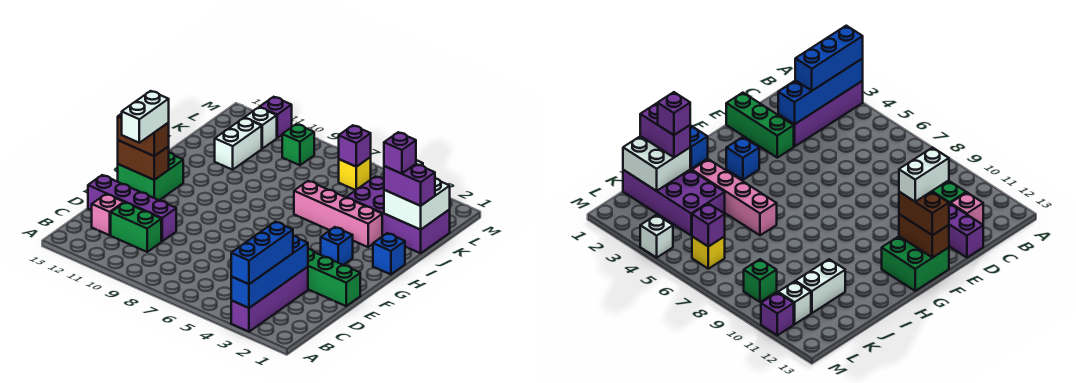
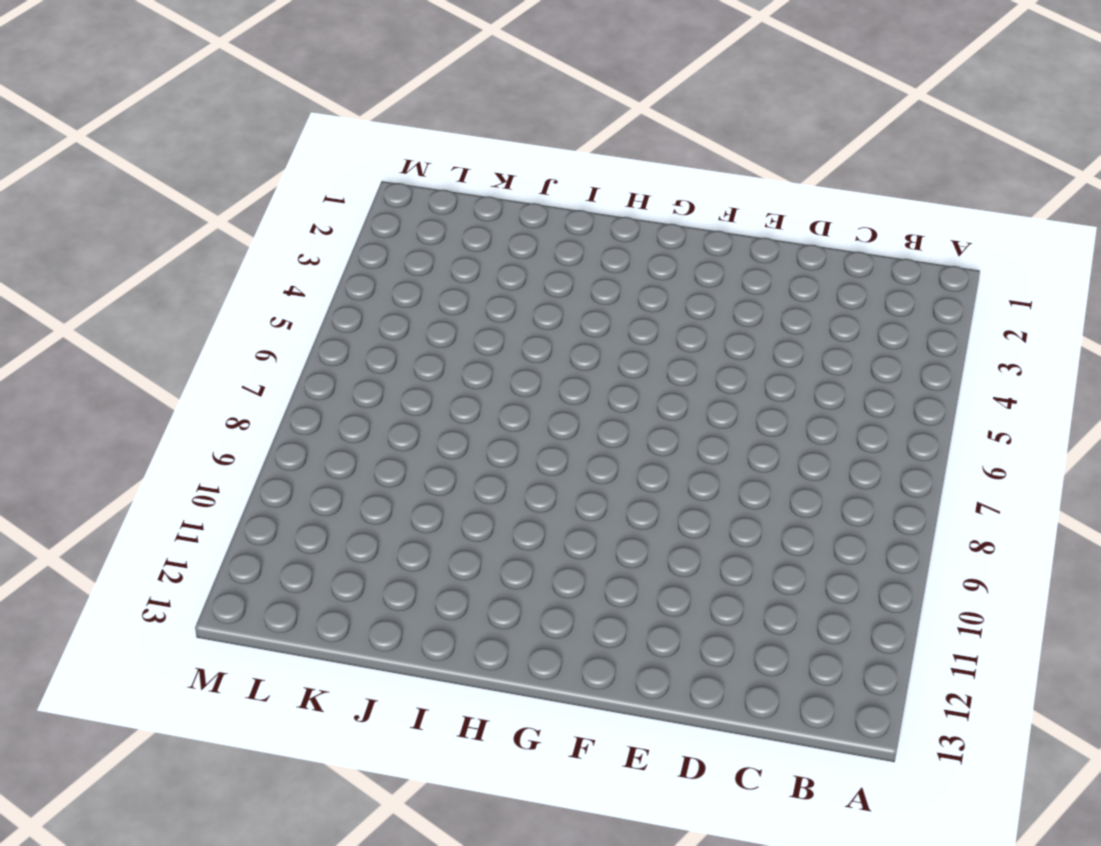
none -> purple 1x4 brick [231,267,308,332]
none -> green 1x2 brick [111,202,161,252]
none -> pink 1x1 brick [92,194,124,235]

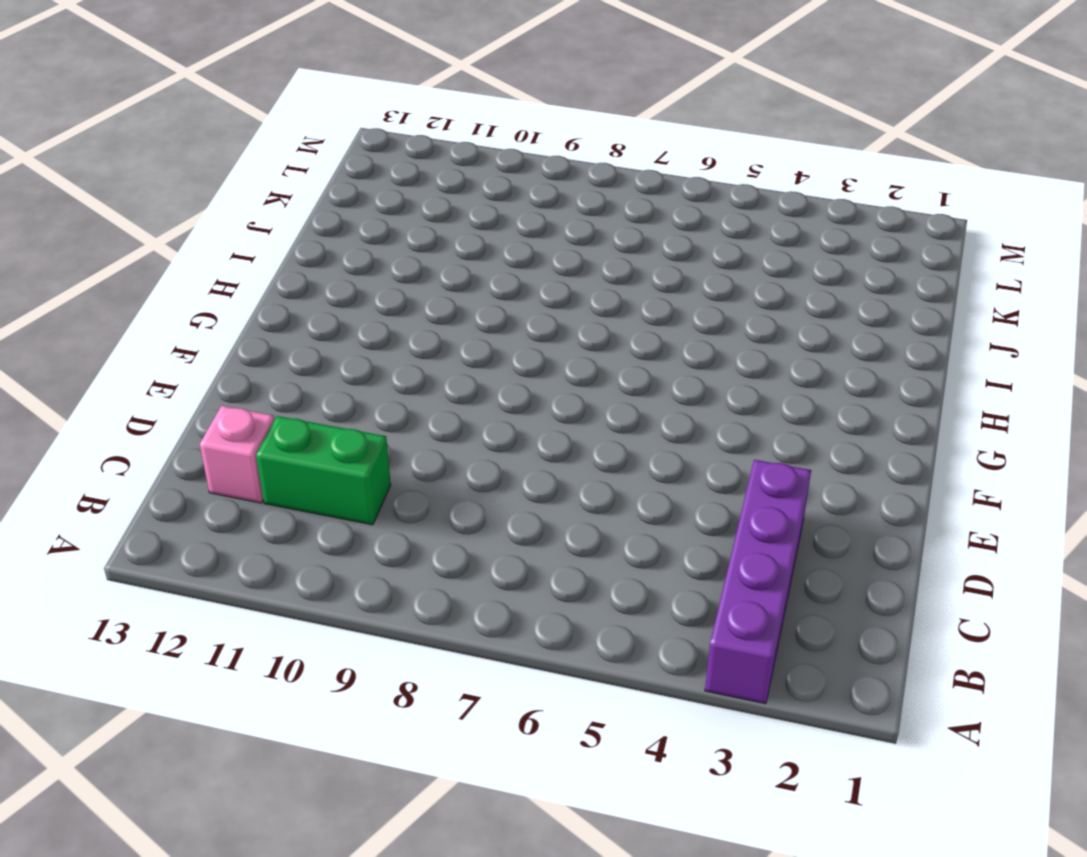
none -> purple 1x4 brick [88,175,176,241]
none -> green 1x3 brick [308,249,360,306]
none -> green 2x2 brick [118,153,183,200]

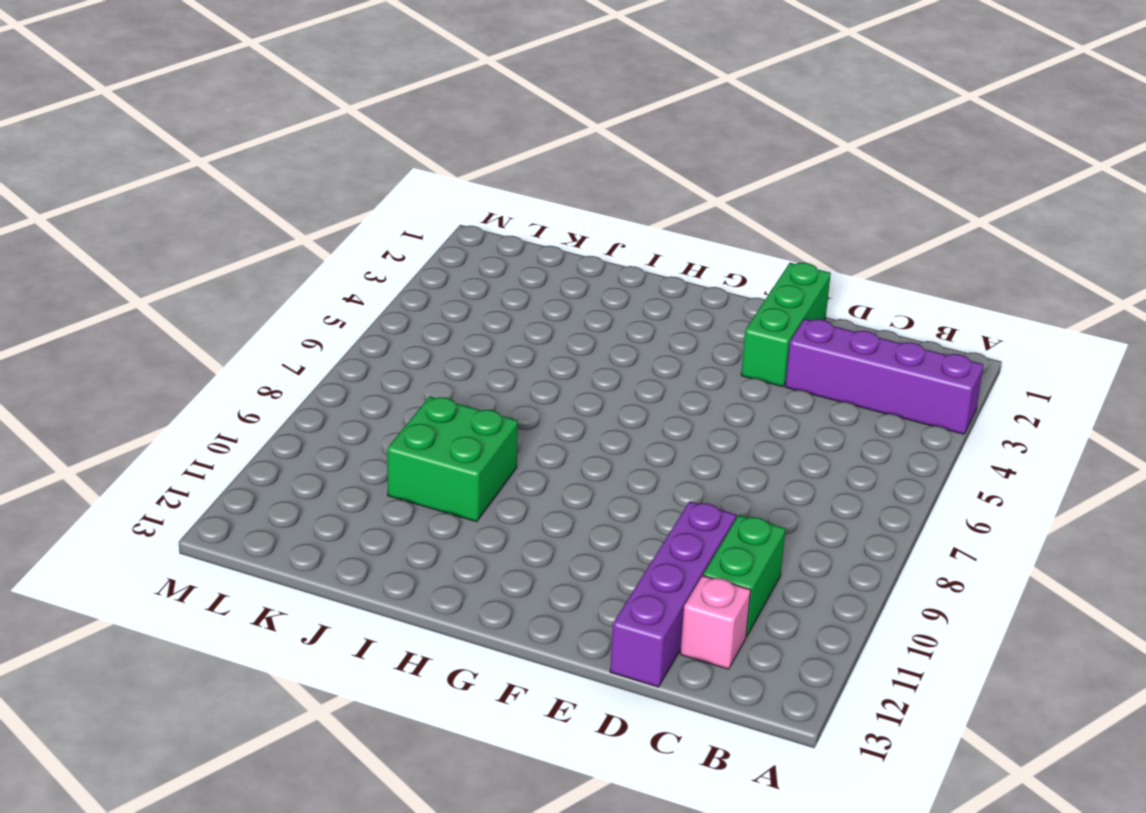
green 2x2 brick [387,396,518,522] -> green 2x2 brick moved to [118,153,183,200]
none -> blue 1x1 brick [321,227,353,265]
none -> blue 1x1 brick [373,233,405,274]
none -> pink 1x4 brick [294,181,382,247]

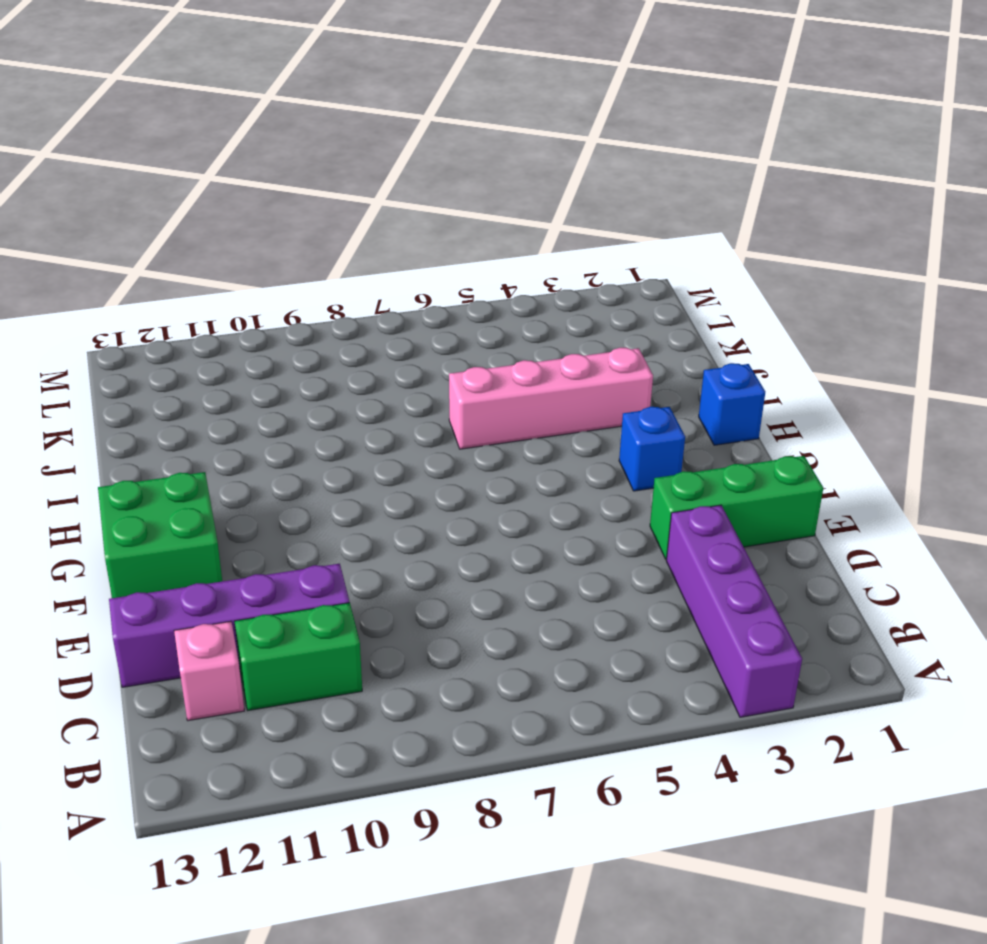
none -> purple 2x4 brick [346,176,450,253]
none -> white 1x2 brick [215,118,262,170]
none -> yellow 1x1 brick [339,157,371,190]

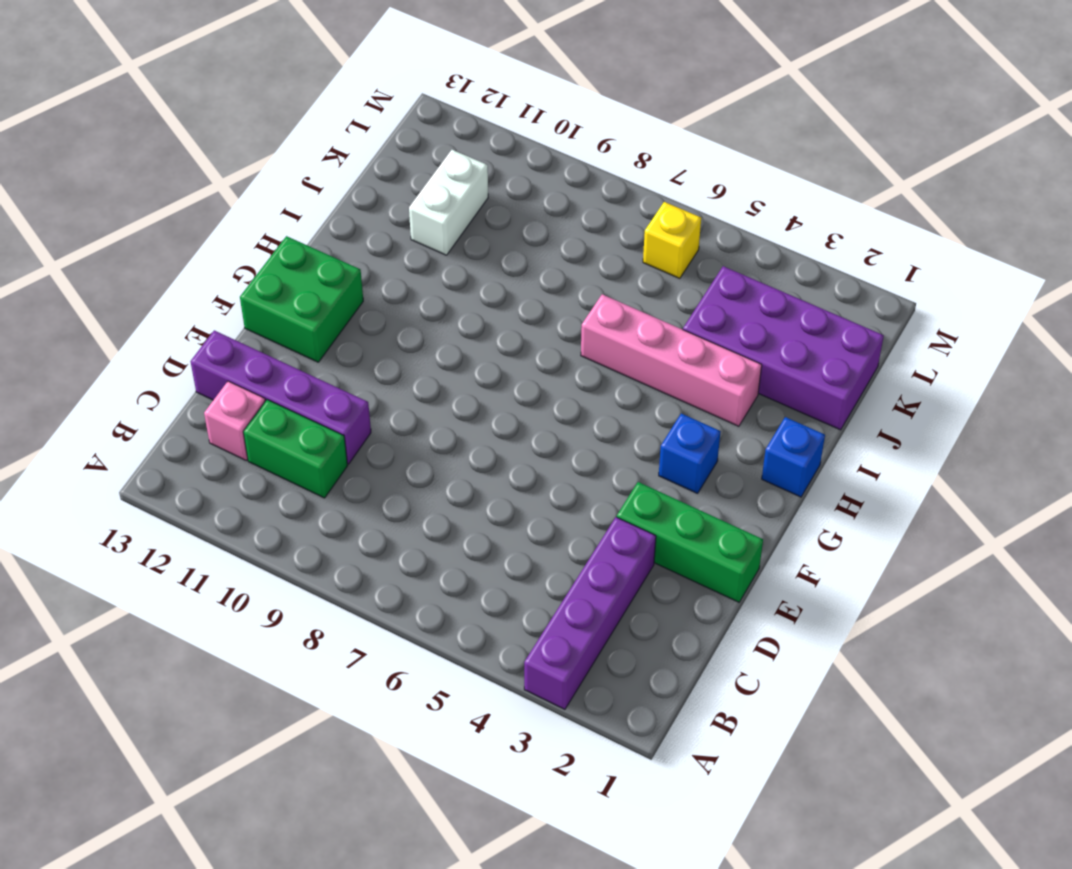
none -> green 1x1 brick [282,124,314,165]
none -> white 1x1 brick [245,107,277,149]
none -> white 1x1 brick [640,215,673,258]

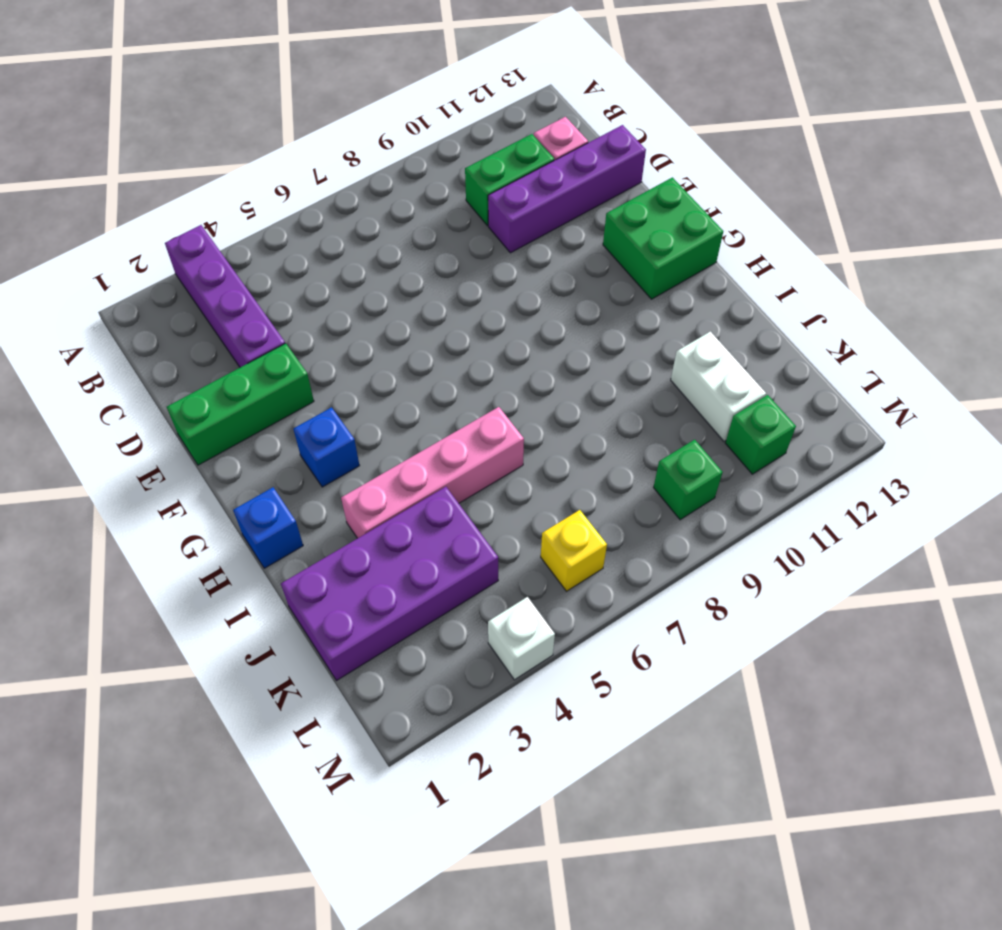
green 1x1 brick [725,395,796,474] -> white 1x1 brick [245,107,277,149]
none -> purple 1x1 brick [259,97,292,138]
none -> blue 1x4 brick [231,236,308,308]
none -> brown 1x2 brick [118,140,169,180]

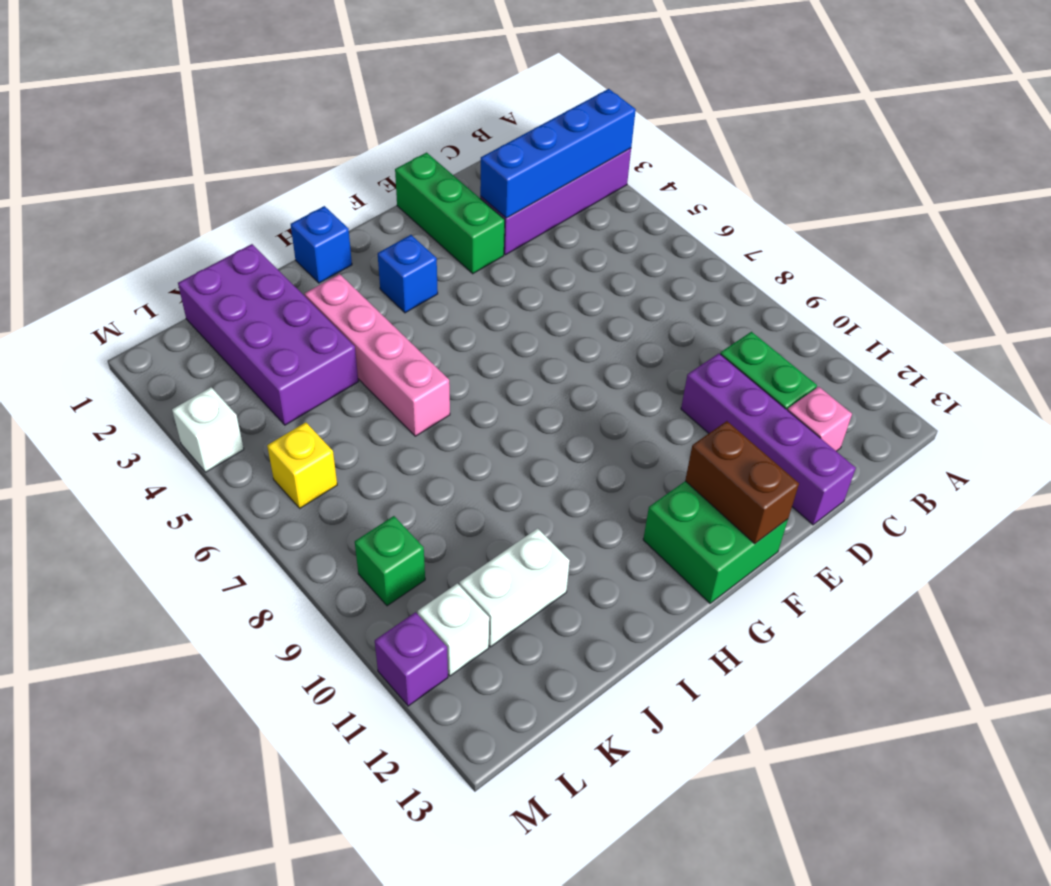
none -> white 2x2 brick [384,179,450,230]
none -> purple 1x1 brick [339,125,371,167]
none -> blue 1x3 brick [231,222,293,284]

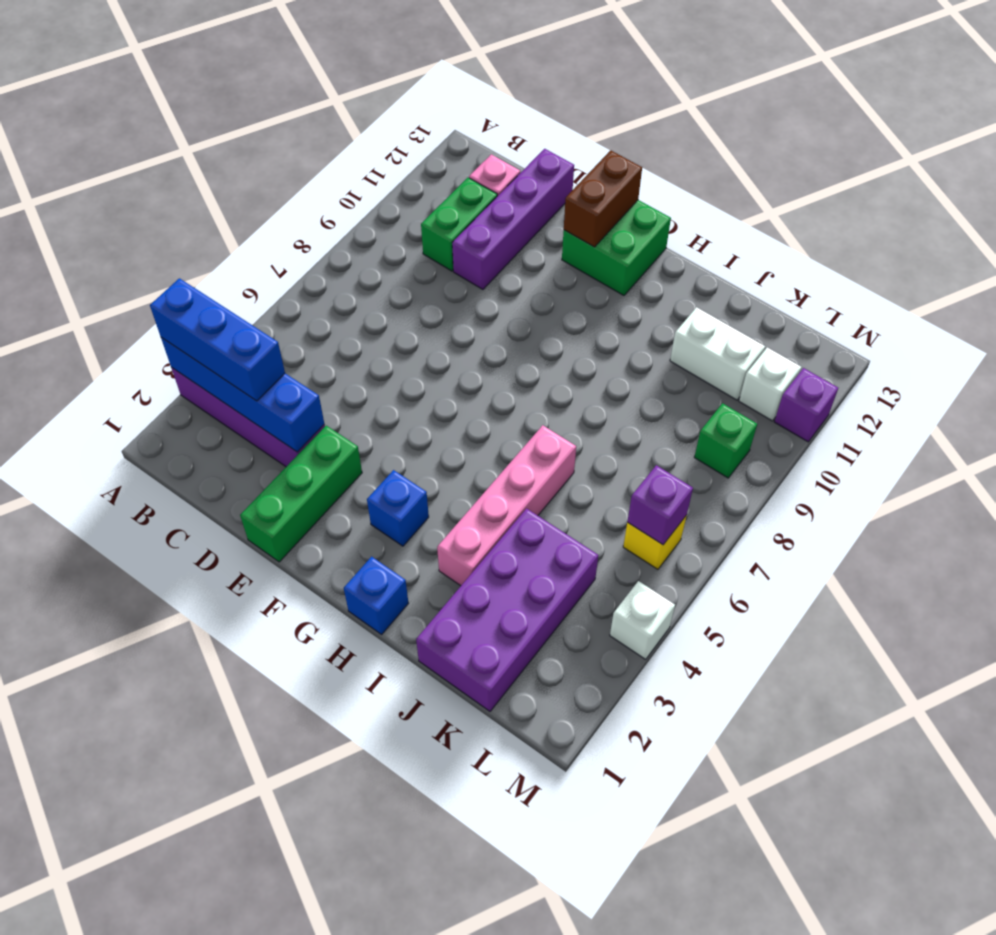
none -> white 2x2 brick [384,179,450,230]
none -> brown 1x2 brick [118,114,169,156]
none -> purple 1x2 brick [384,164,435,206]

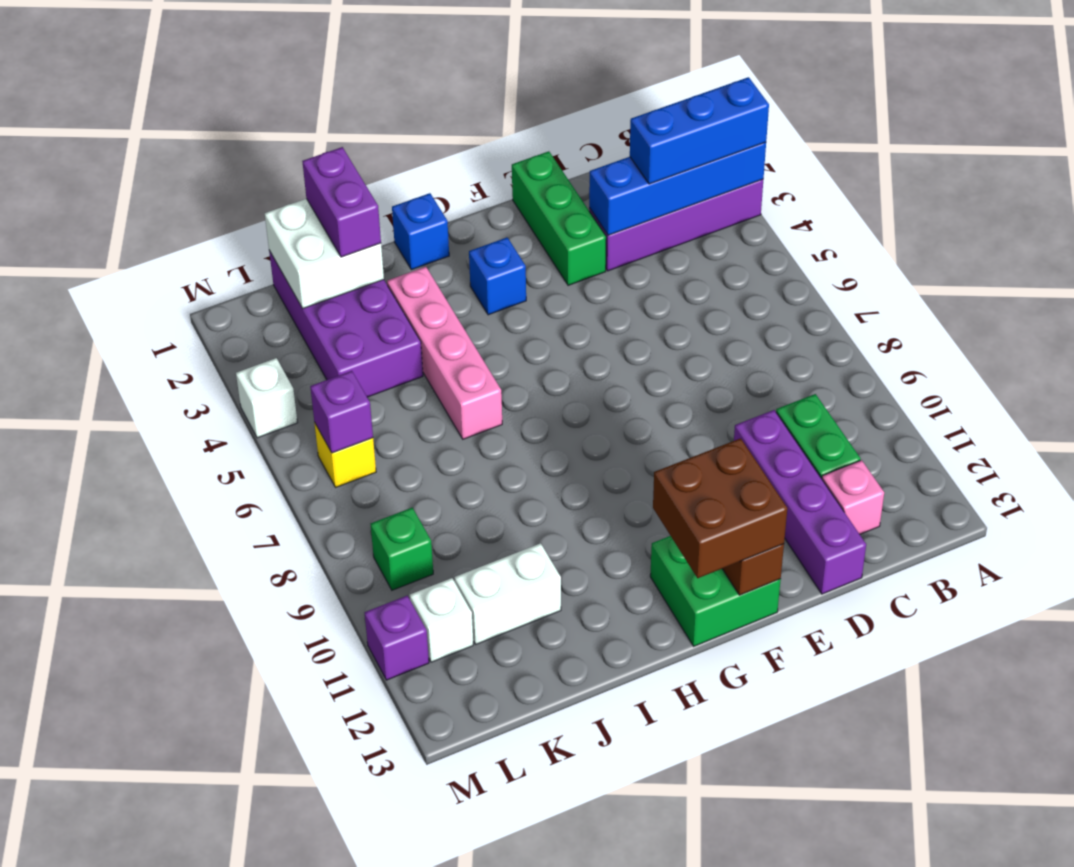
brown 2x2 brick [653,438,787,578] -> brown 1x2 brick [118,114,169,156]
none -> white 1x2 brick [122,91,169,143]
none -> purple 1x1 brick [384,132,416,174]

